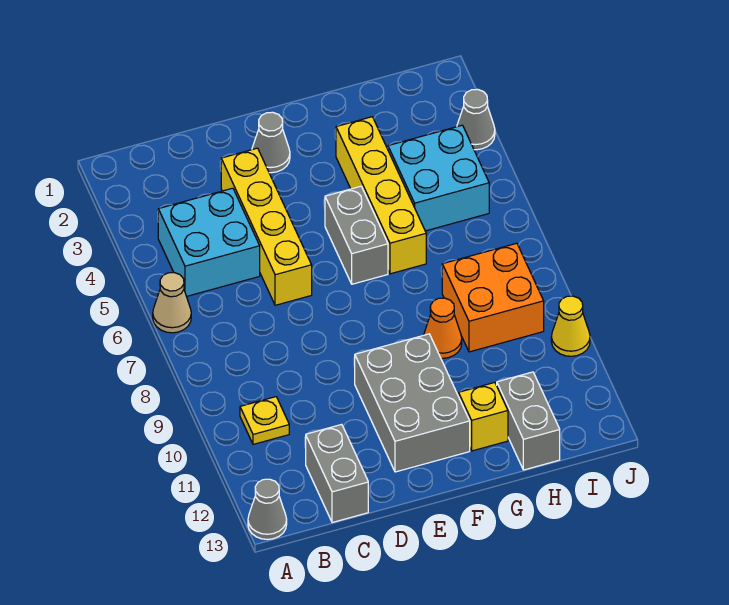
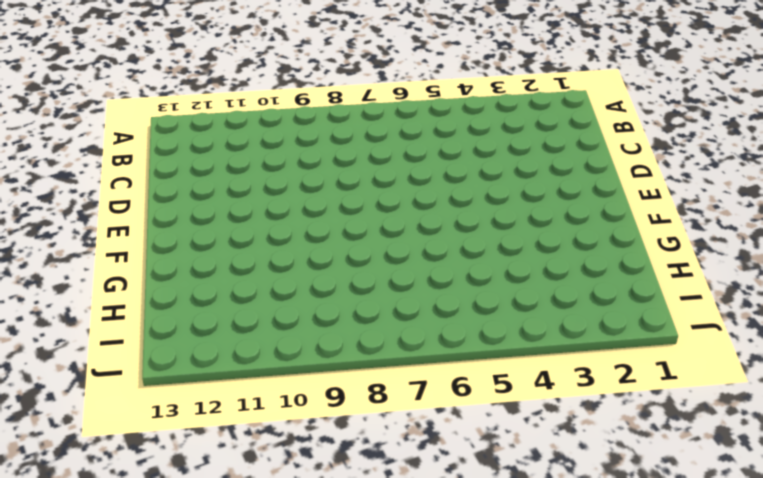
none -> tan 1x1 cone [153,273,191,333]
none -> grey 1x1 cone [248,479,287,539]
none -> cyan 2x2 brick [158,188,260,296]

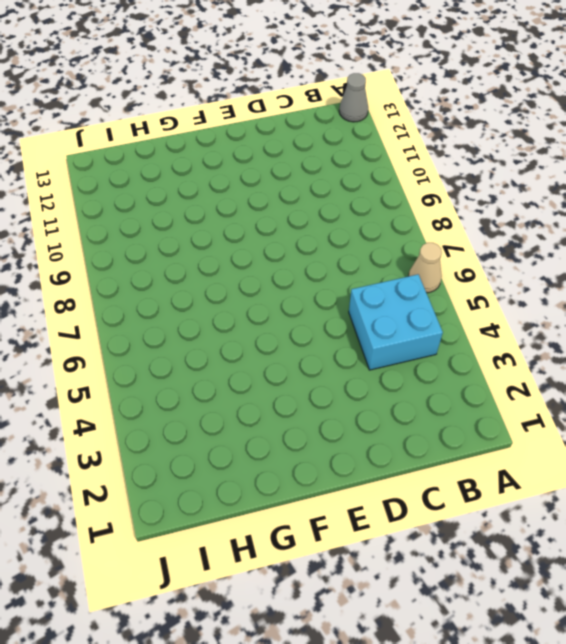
none -> yellow 1x1 plate [240,397,289,444]
none -> grey 1x2 brick [306,424,368,523]
none -> yellow 1x4 brick [221,148,312,305]

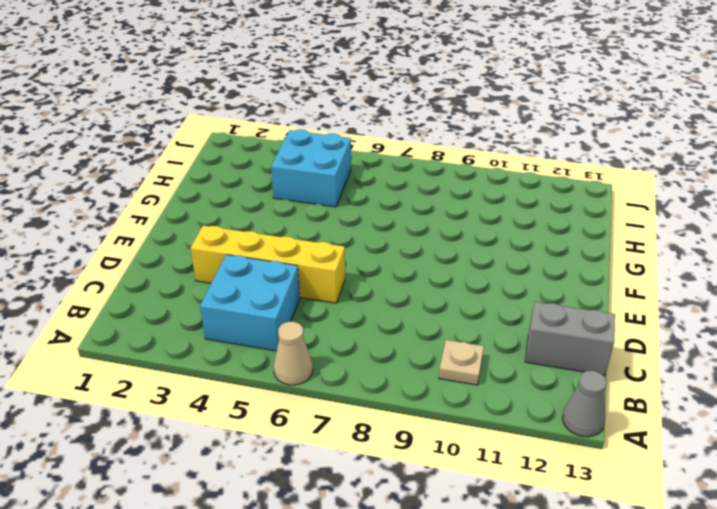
tan 1x1 plate [439,340,484,385] -> yellow 1x1 plate [240,397,289,444]
none -> grey 1x1 cone [252,112,290,173]
none -> grey 2x3 brick [355,334,470,472]
none -> grey 1x2 brick [325,186,388,284]

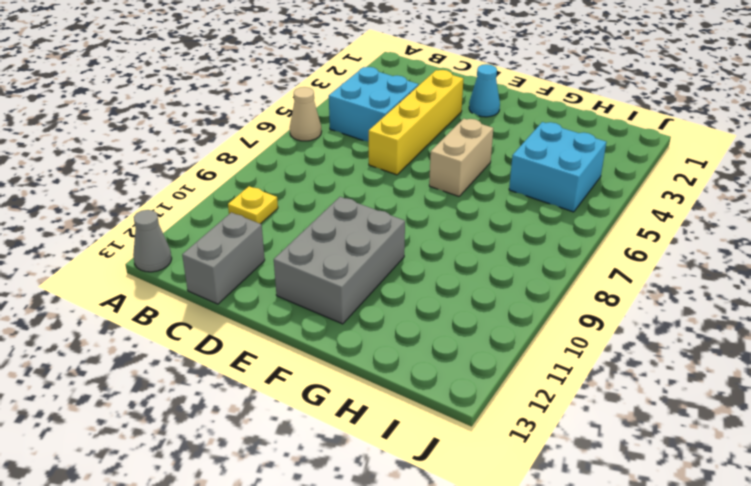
cyan 1x1 cone [469,64,500,117] -> grey 1x1 cone [252,112,290,173]
tan 1x2 brick [429,119,493,196] -> grey 1x2 brick [325,186,388,284]
none -> yellow 1x4 brick [336,117,426,274]
none -> orange 1x1 cone [424,298,462,358]
none -> yellow 1x1 brick [459,382,508,451]

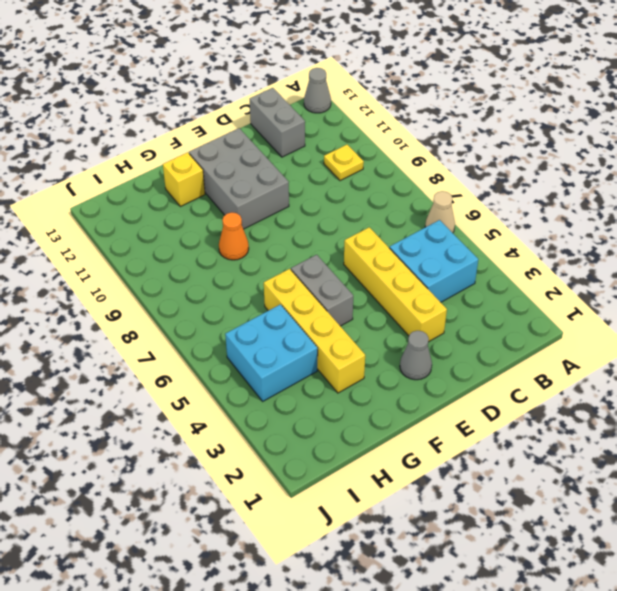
none -> orange 2x2 brick [442,243,544,352]
none -> grey 1x2 brick [497,372,560,470]
none -> grey 1x1 cone [457,89,495,150]

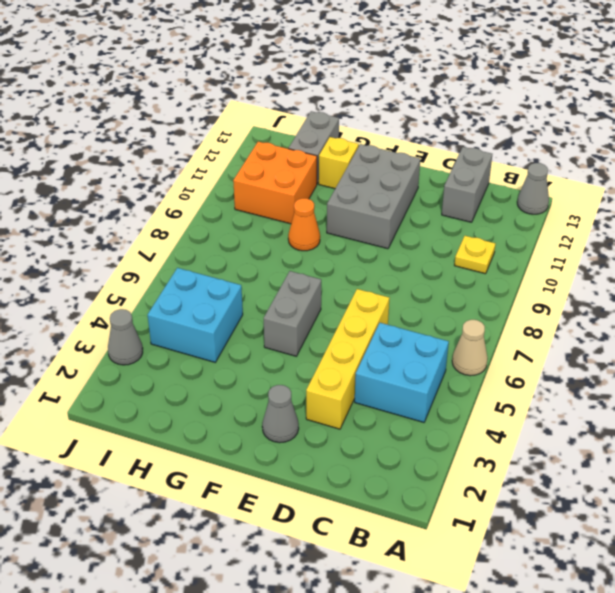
orange 2x2 brick [233,142,317,224] -> orange 2x2 brick moved to [442,243,544,352]
none -> yellow 1x4 brick [336,117,426,274]
none -> yellow 1x1 cone [551,296,590,356]

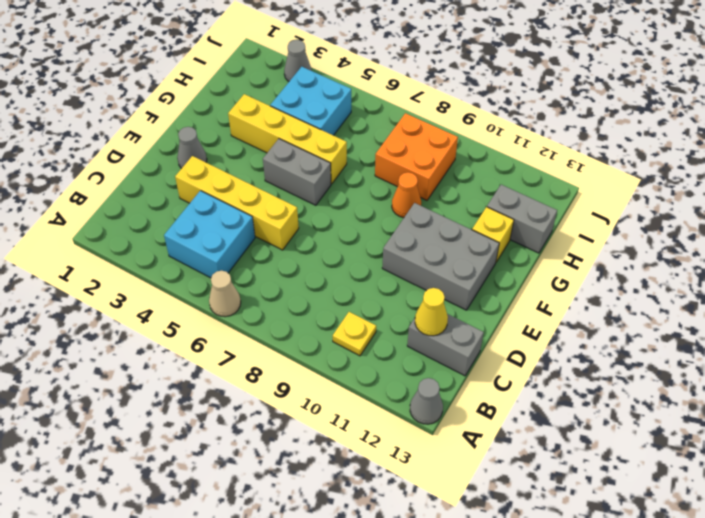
yellow 1x1 cone [415,288,448,336] -> yellow 1x1 cone moved to [551,296,590,356]

